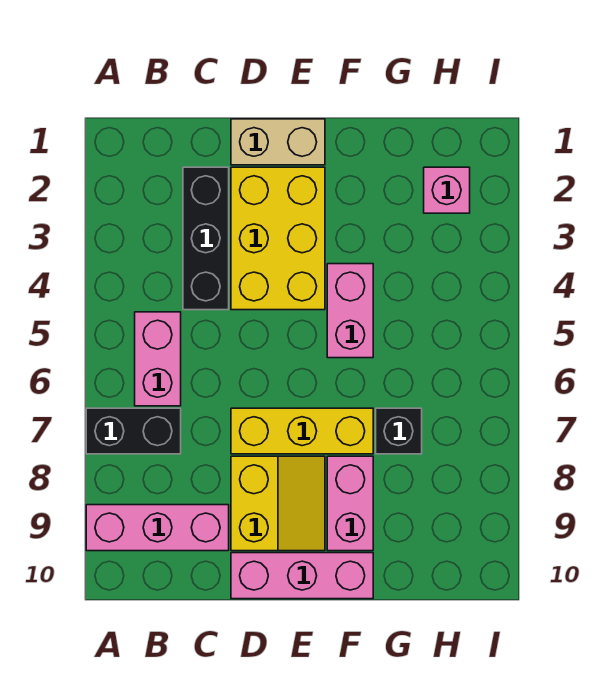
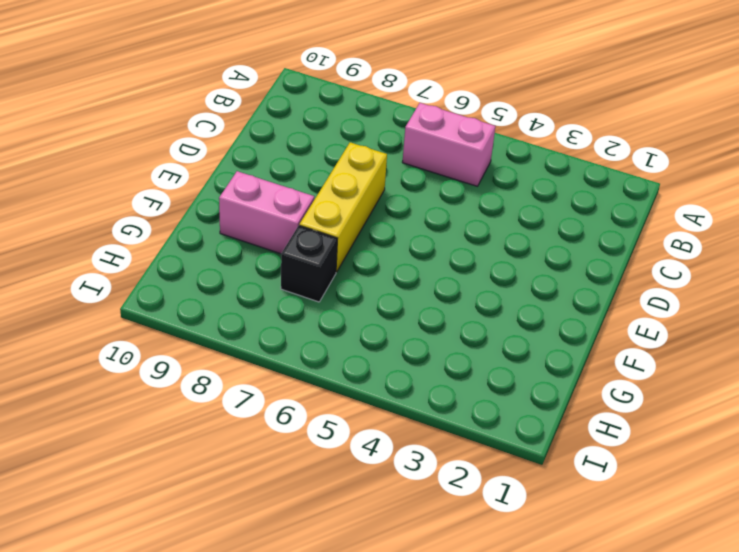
none -> black 1x2 brick [86,408,181,454]
none -> pink 1x3 brick [86,505,229,551]
none -> black 1x3 brick [183,167,229,310]

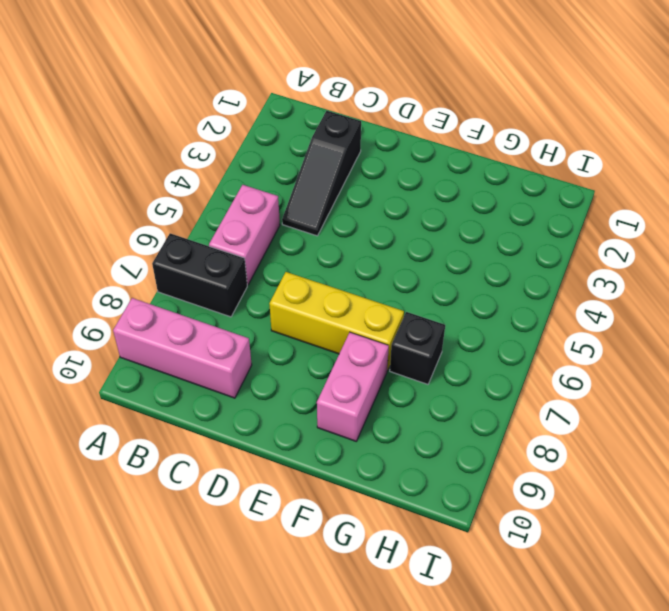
black 1x3 slope [282,111,361,236] -> black 1x3 brick [183,167,229,310]
none -> tan 1x2 brick [231,119,325,165]
none -> yellow 2x3 brick [231,167,325,310]
none -> yellow 2x2 slope [231,456,325,551]

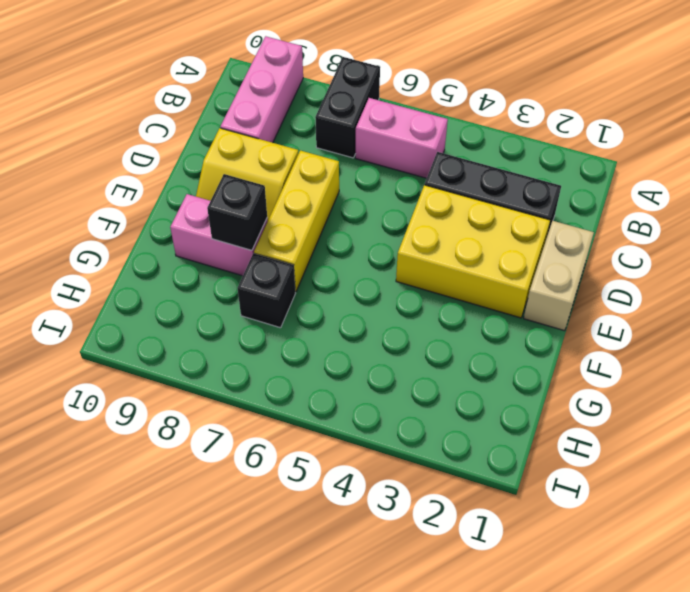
black 1x1 brick [207,174,267,250] -> none
none -> pink 1x3 brick [231,553,373,599]
none -> pink 1x2 brick [327,264,373,358]
none -> pink 1x1 brick [424,167,470,213]

